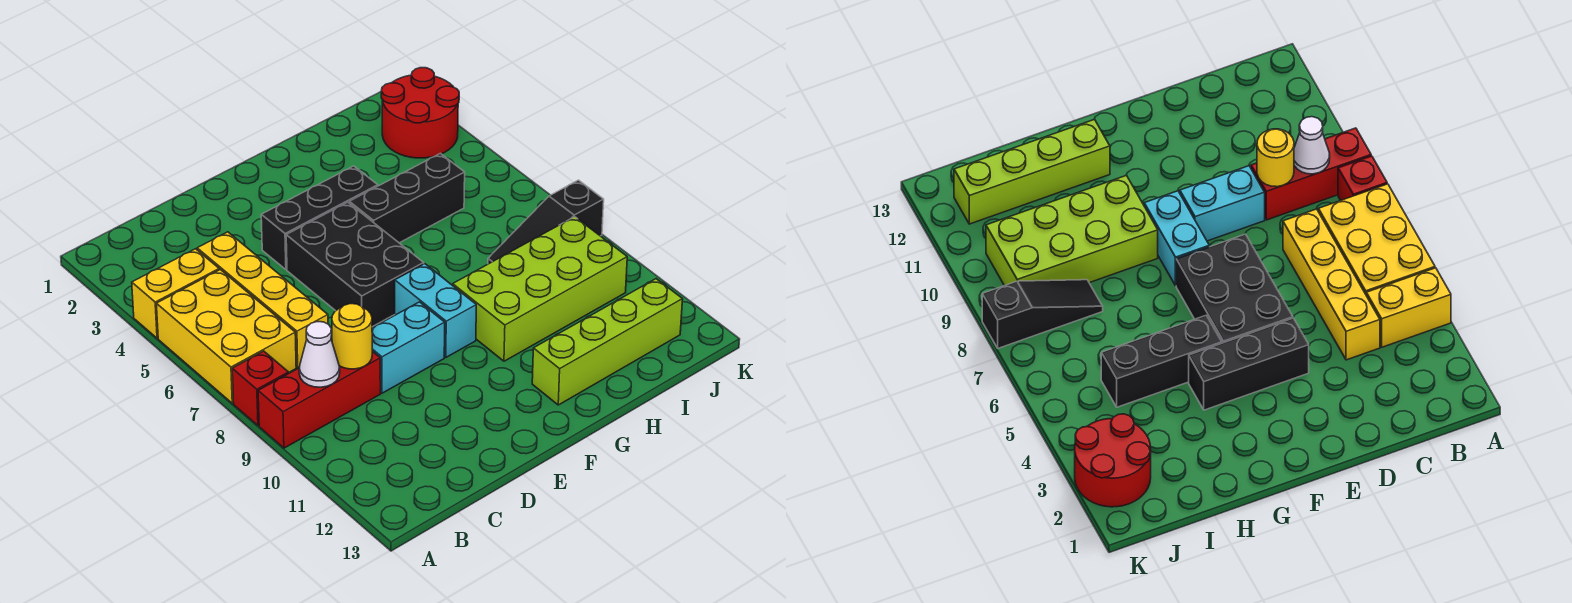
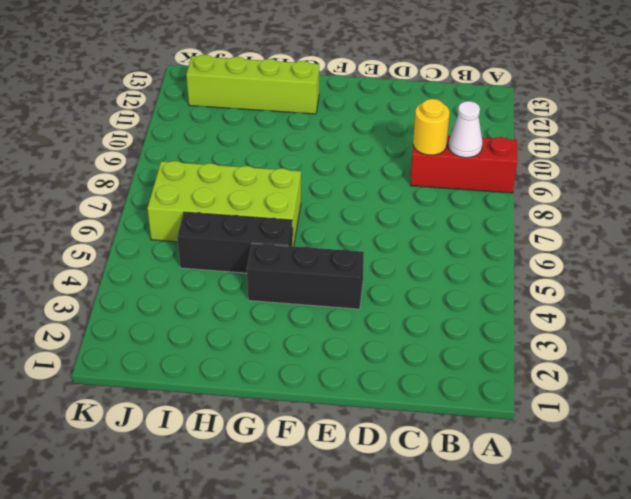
lime 2x4 brick [147,161,301,246] -> lime 2x4 brick moved to [453,217,627,361]
none -> yellow 1x2 brick [132,249,219,338]
none -> yellow 2x3 brick [156,270,296,403]
none -> red 1x1 brick [232,351,289,426]

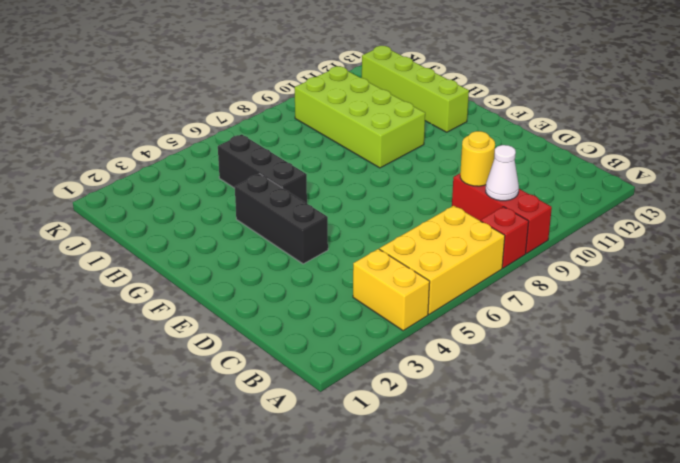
none -> yellow 1x4 brick [197,232,328,367]
none -> cyan 1x2 brick [372,302,445,393]
none -> black 2x3 brick [286,202,424,327]

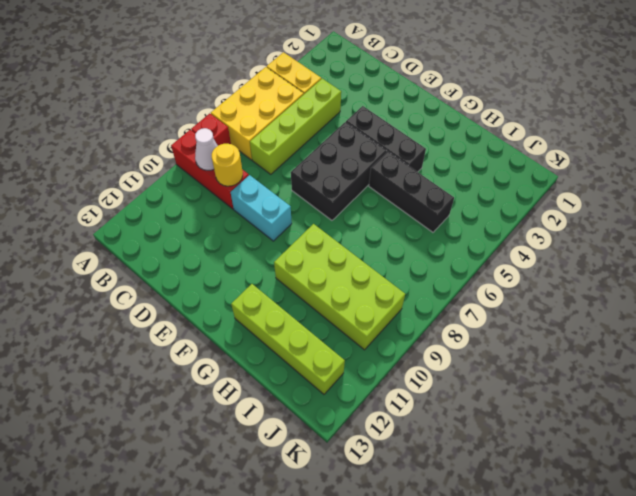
lime 1x4 brick [250,79,341,174] -> yellow 1x4 brick [197,232,328,367]
none -> cyan 1x2 brick [395,264,476,357]
none -> black 1x3 slope [488,180,604,264]
none -> red 2x2 round brick [381,68,459,158]

